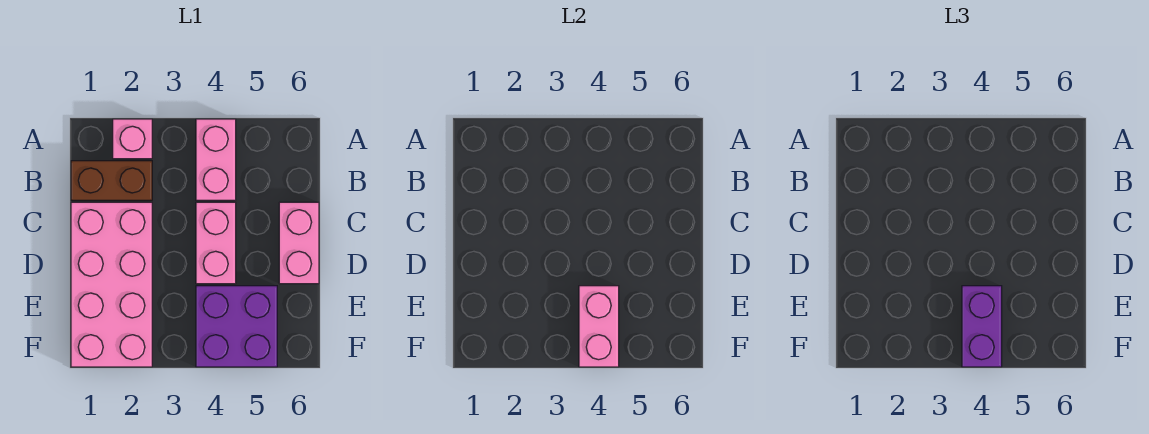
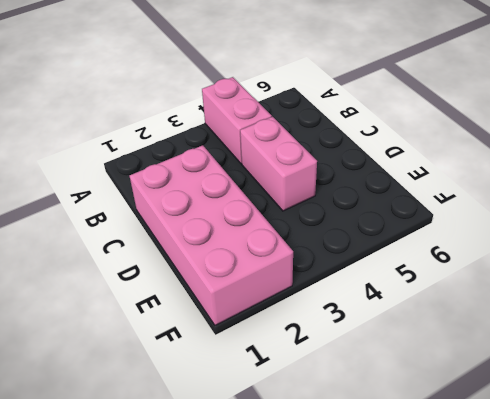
none -> pink 1x1 brick [113,119,152,159]
none -> brown 1x2 brick [71,161,152,200]

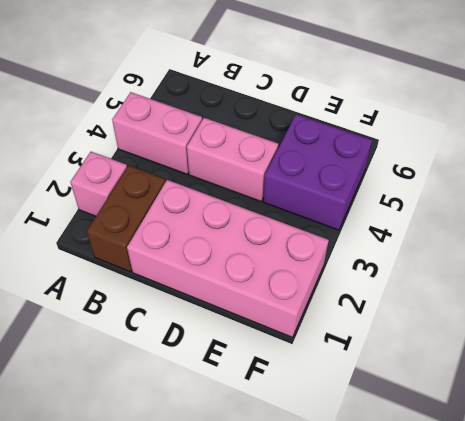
none -> pink 1x2 brick [279,202,319,284]
none -> pink 1x2 brick [579,286,619,367]

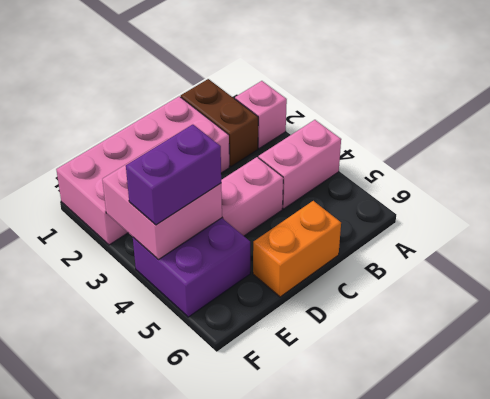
orange 1x2 brick [253,201,341,297] -> pink 1x2 brick [279,202,319,284]
pink 2x2 brick [102,139,222,260] -> pink 1x2 brick [579,286,619,367]

